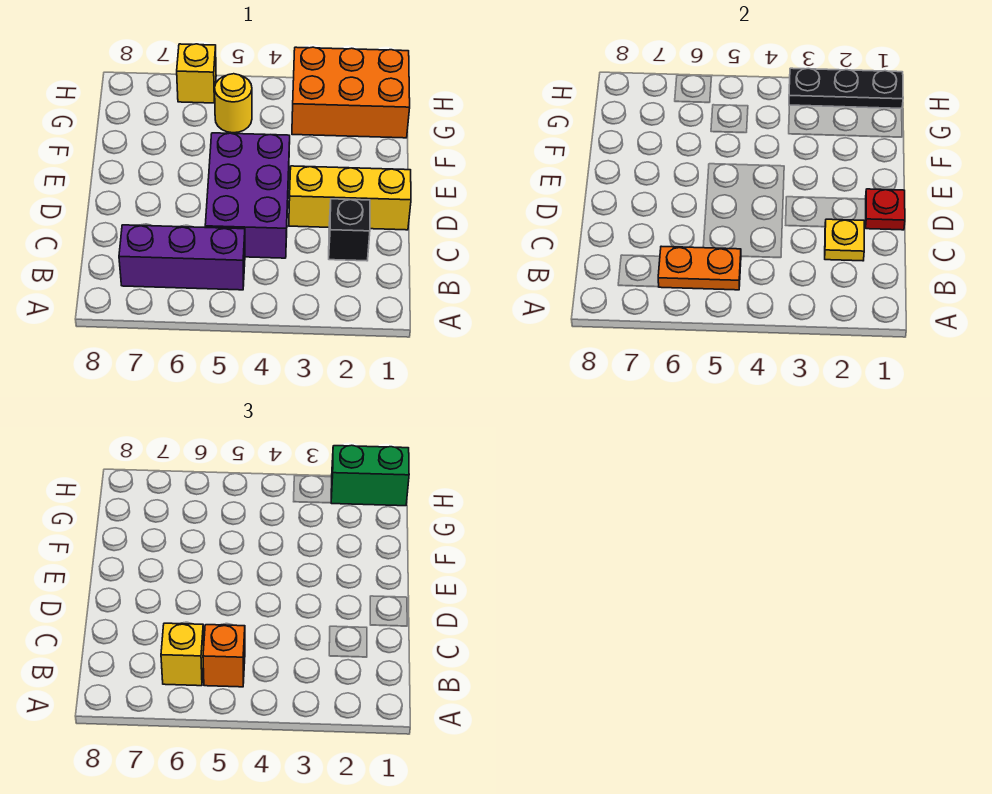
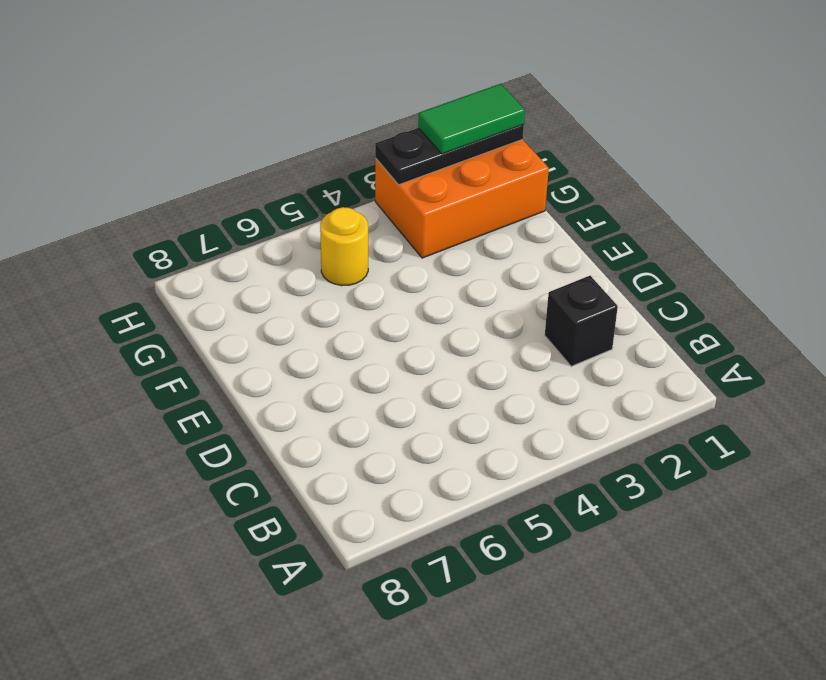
green 1x2 tile [418,84,525,154] -> green 1x2 brick [331,445,409,506]
none -> purple 1x3 brick [119,225,245,290]
none -> purple 2x3 brick [205,133,290,258]
none -> yellow 1x3 brick [289,166,411,230]

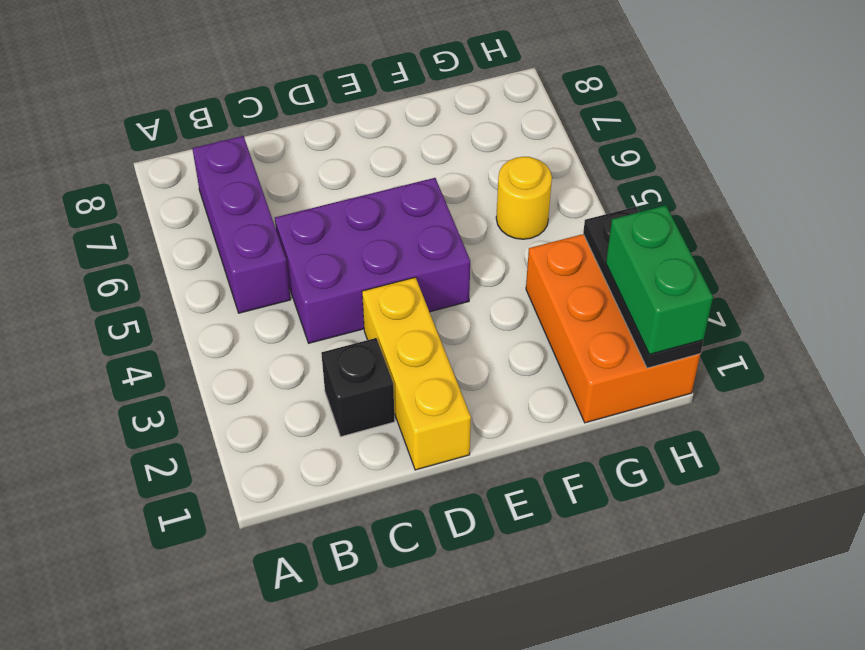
none -> yellow 1x1 brick [177,44,216,103]
none -> orange 1x2 plate [658,246,741,290]
none -> yellow 1x1 plate [825,219,864,261]

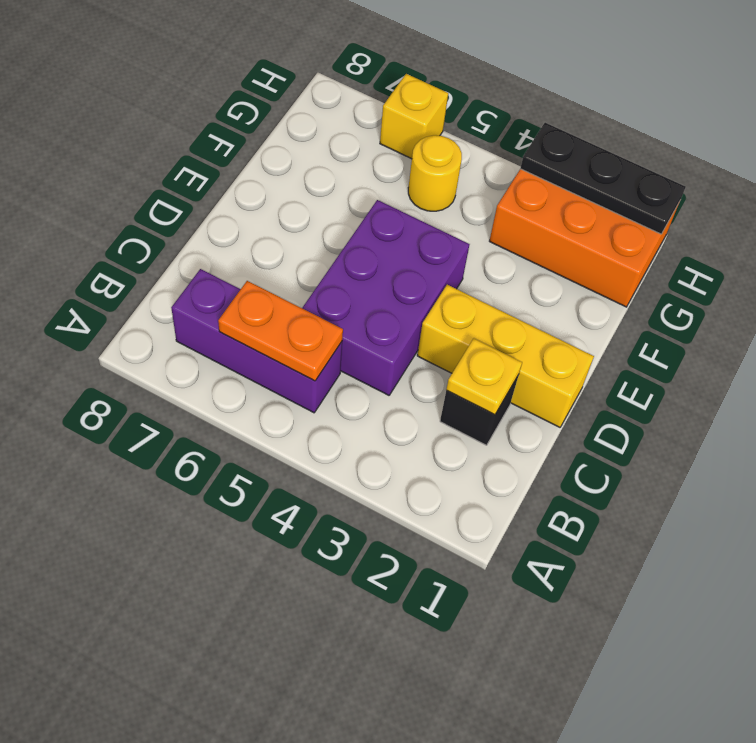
none -> red 1x1 plate [866,189,905,230]
none -> orange 1x1 brick [203,625,245,687]
none -> yellow 1x1 brick [161,623,204,686]

